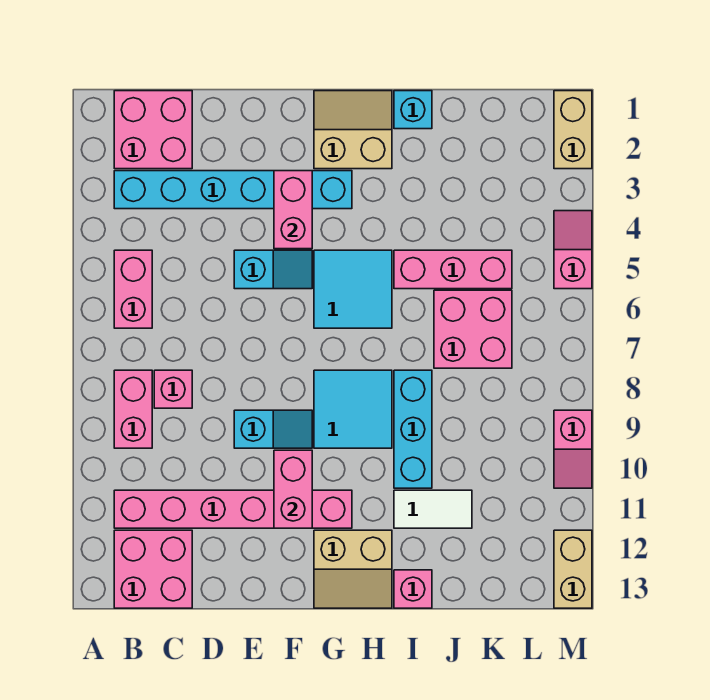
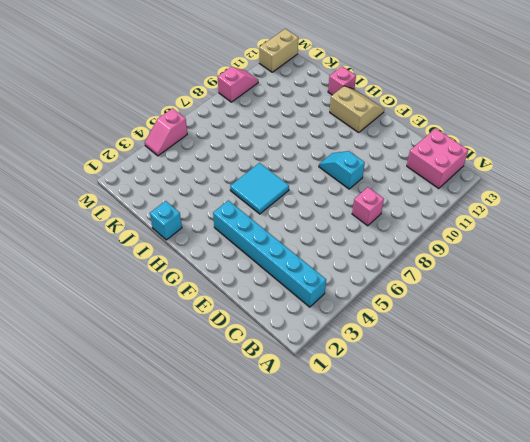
none -> pink 2x2 brick [114,91,192,169]
none -> pink 1x2 brick [114,250,152,328]
none -> pink 1x2 brick [114,370,152,448]

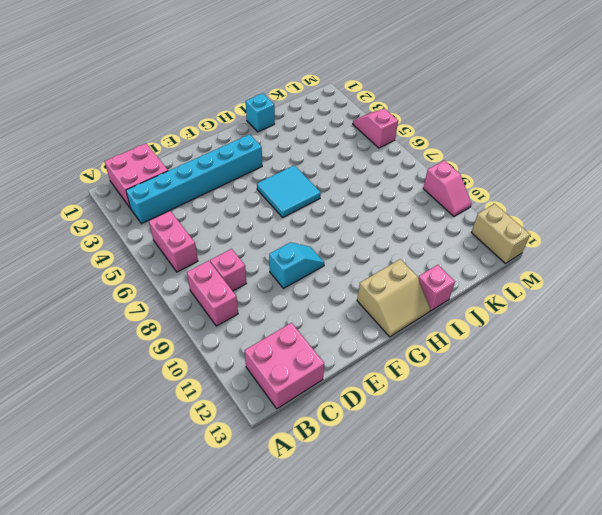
none -> pink 1x6 brick [114,490,352,528]
none -> cyan 1x2 slope [234,250,312,289]
none -> tan 2x2 slope [314,91,392,169]

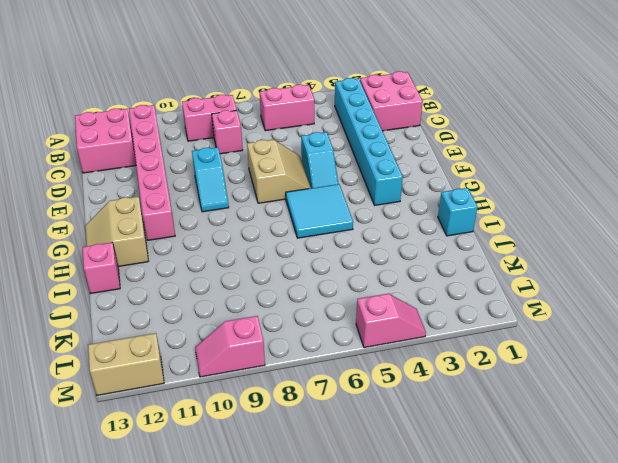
tan 2x2 slope [247,140,311,203] -> tan 2x2 slope moved to [314,91,392,169]
none -> cyan 2x2 tile [314,370,392,448]
none -> pink 1x3 brick [394,250,512,289]
none -> cyan 1x3 brick [394,370,432,488]

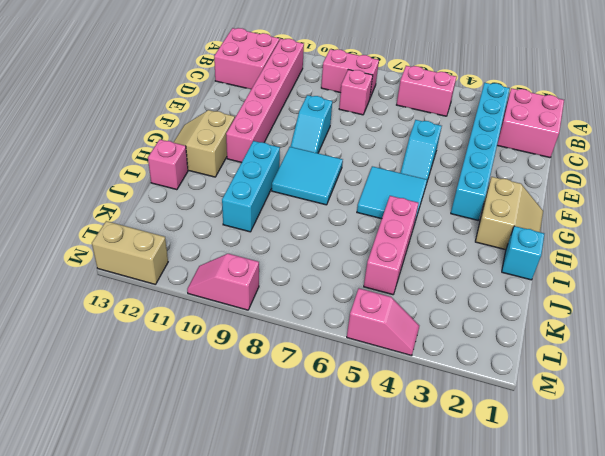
cyan 1x3 brick [222,141,280,232] -> cyan 1x3 brick turned to [394,370,432,488]
none -> white 1x2 tile [394,490,472,528]
none -> pink 2x2 brick [434,290,512,368]
none -> tan 1x2 brick [554,91,592,169]

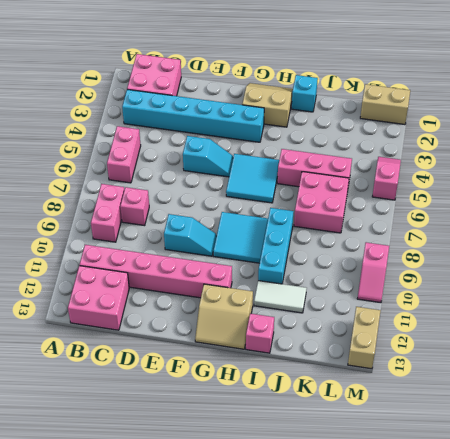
tan 1x2 brick [360,84,410,125] -> tan 1x2 brick turned to [554,91,592,169]
none -> pink 1x2 brick [274,171,312,249]
none -> pink 1x2 brick [274,450,312,528]

